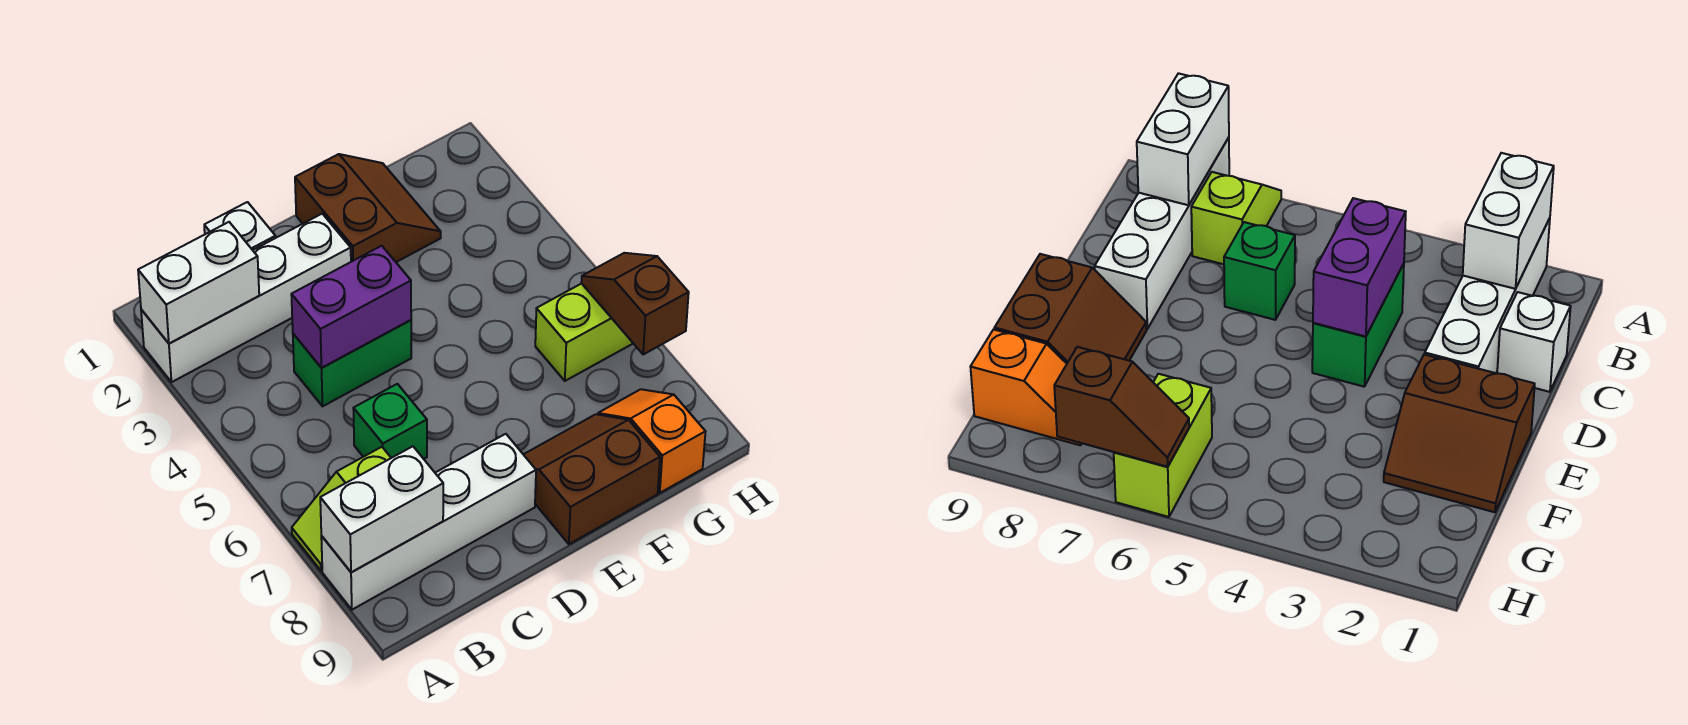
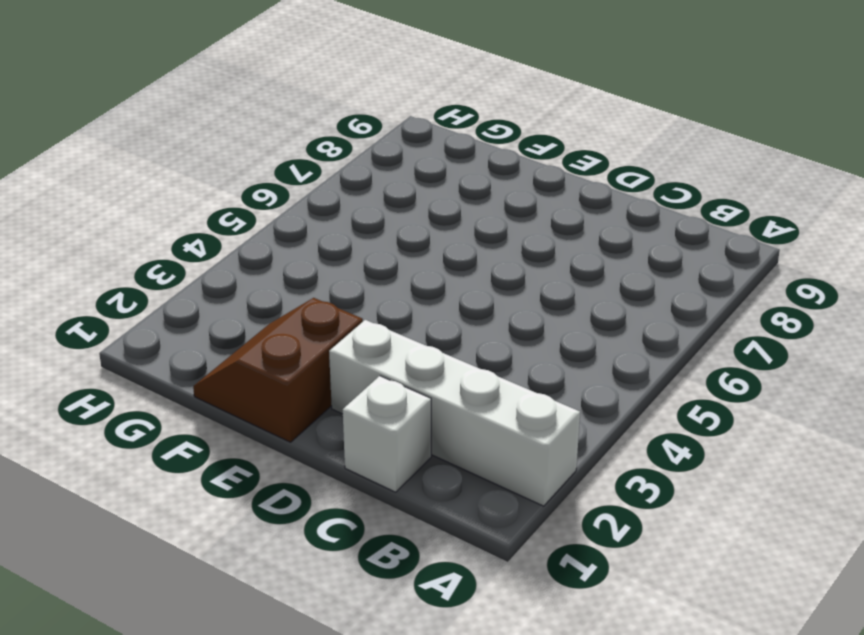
none -> lime 1x2 slope [292,447,391,571]
none -> white 1x4 brick [321,434,536,610]
none -> green 1x2 brick [293,320,411,406]

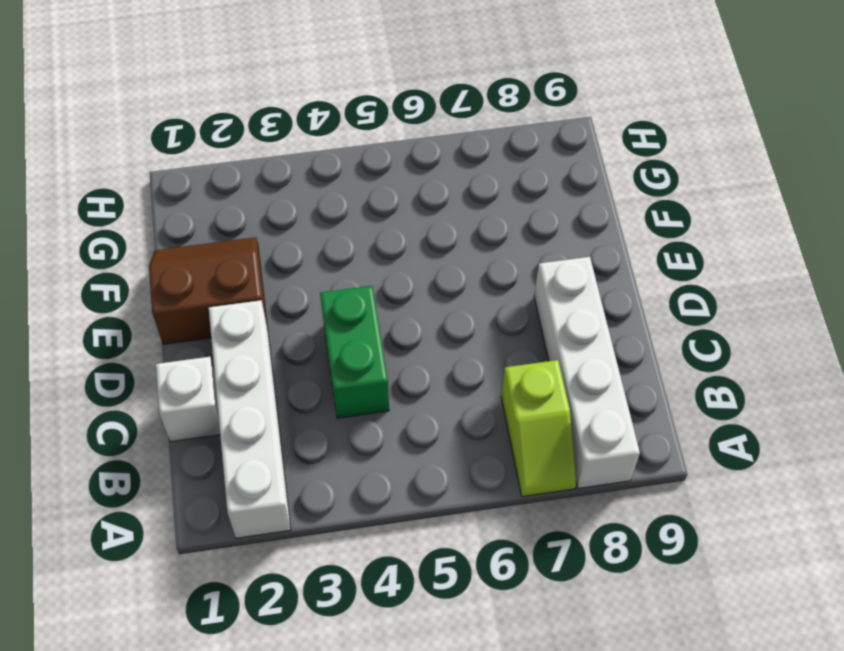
none -> green 1x1 brick [353,384,427,459]
none -> brown 2x2 slope [523,414,660,544]
none -> lime 1x2 brick [535,284,633,381]

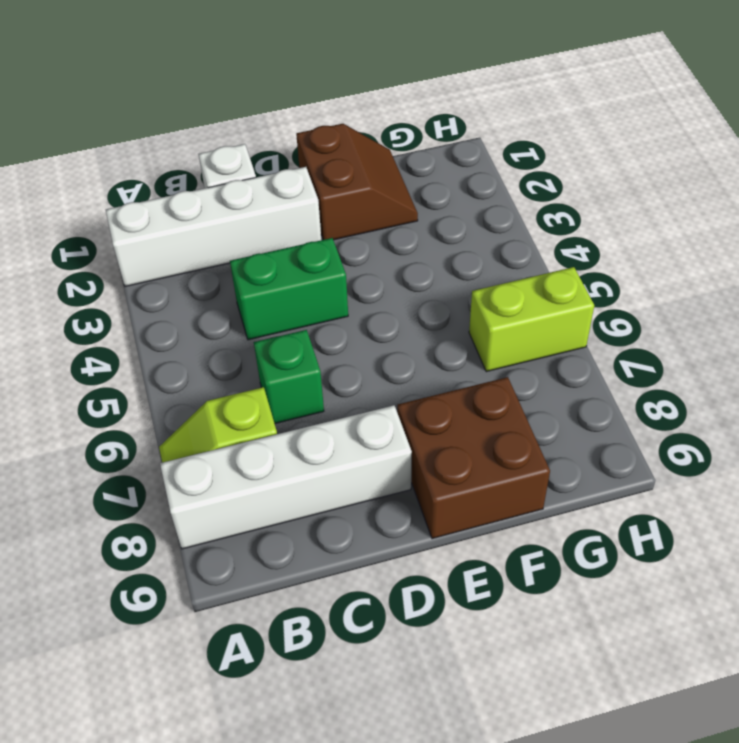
brown 2x2 brick [397,377,550,539] -> brown 2x2 slope [523,414,660,544]
none -> orange 1x2 slope [598,389,706,493]
none -> white 1x2 brick [138,222,259,343]
none -> white 1x2 brick [320,446,443,572]

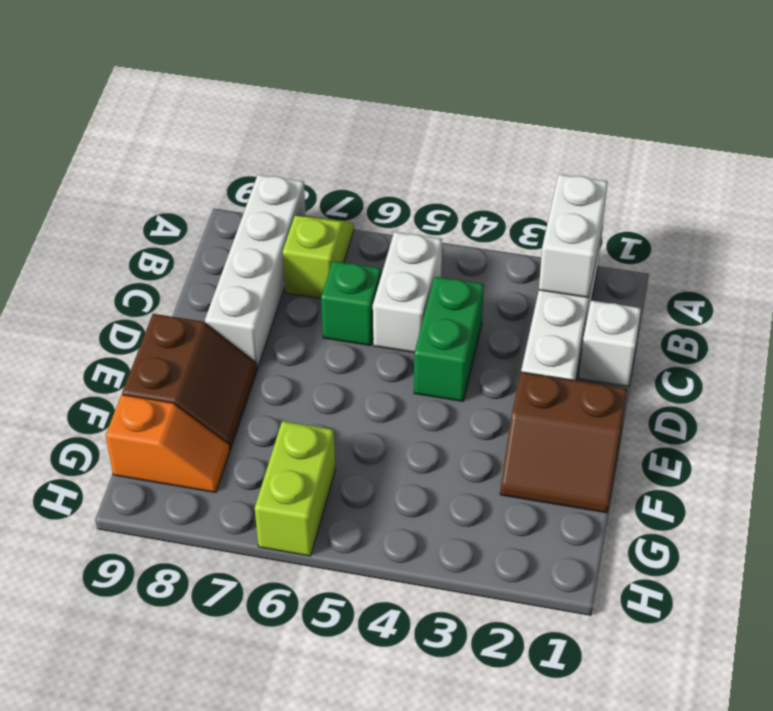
white 1x2 brick [373,232,442,352] -> white 1x2 brick moved to [320,446,443,572]
none -> purple 1x2 brick [291,246,411,368]
none -> brown 1x2 slope [581,253,689,354]

